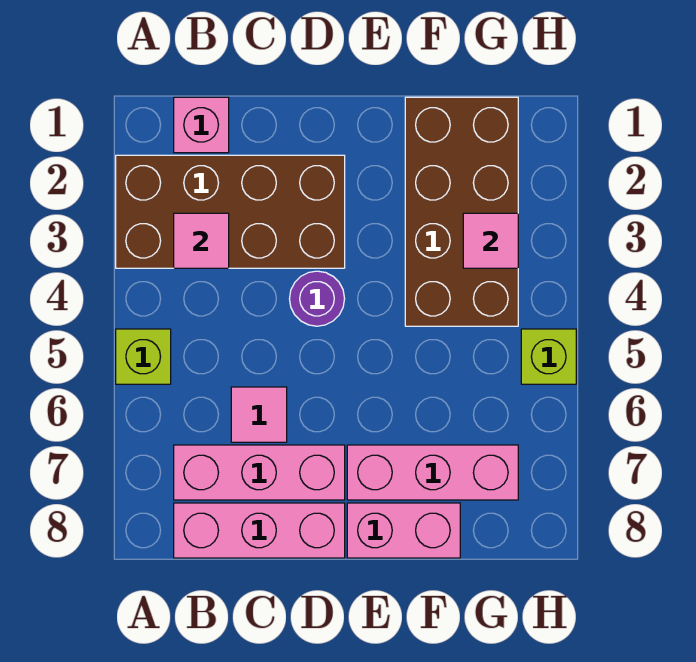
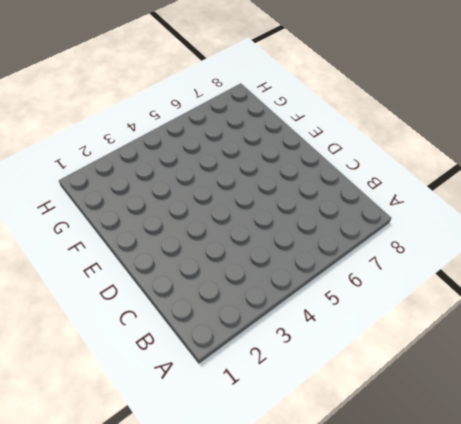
none -> brown 2x4 brick [116,155,345,268]
none -> lime 1x1 brick [116,329,171,384]
none -> pink 1x1 brick [174,97,229,153]

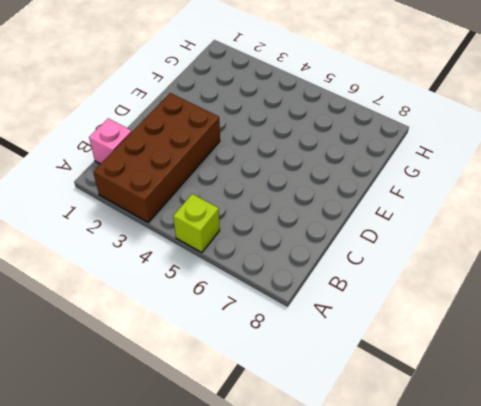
none -> pink 1x3 brick [174,445,345,500]
none -> pink 1x3 brick [174,503,345,558]
none -> pink 1x1 tile [231,387,287,442]

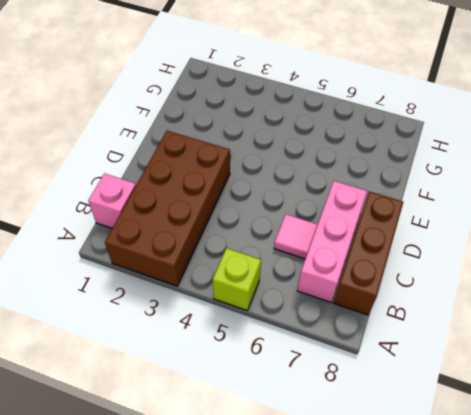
brown 1x3 brick [334,191,403,315] -> pink 1x3 brick [174,503,345,558]
none -> purple 1x1 round brick [289,271,345,326]
none -> pink 1x3 brick [347,445,518,500]
none -> pink 1x2 brick [347,503,460,558]

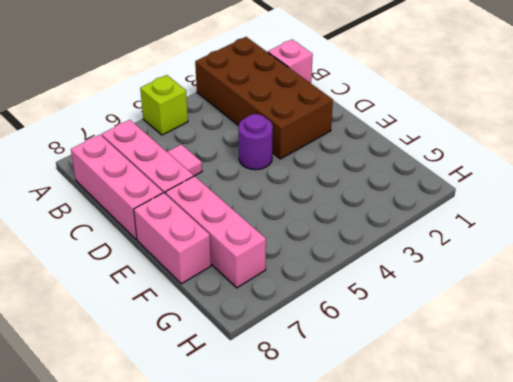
none -> brown 2x4 brick [405,97,518,326]
none -> lime 1x1 brick [521,329,576,384]
none -> pink 1x1 tile [174,213,229,268]

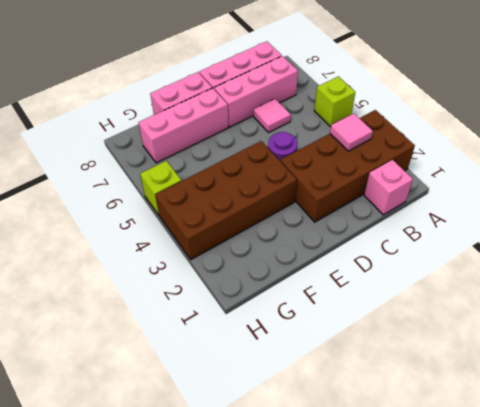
brown 2x4 brick [156,141,297,259] -> brown 2x4 brick turned to [405,97,518,326]
none -> pink 1x1 tile [463,213,518,268]

